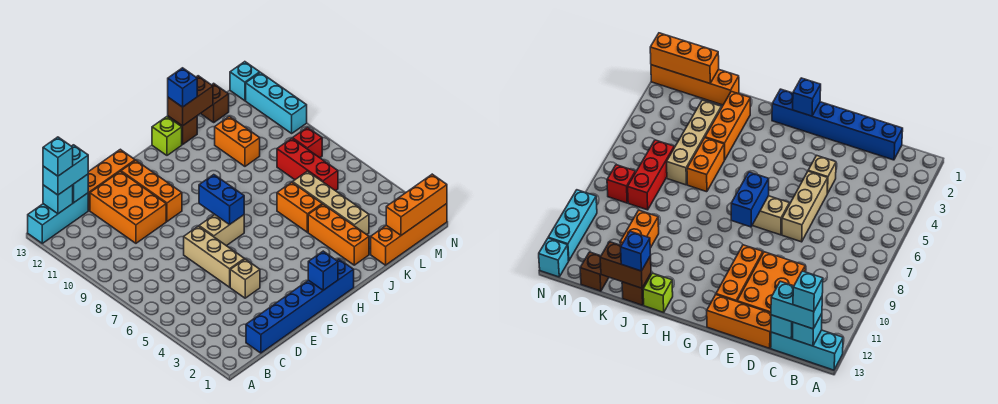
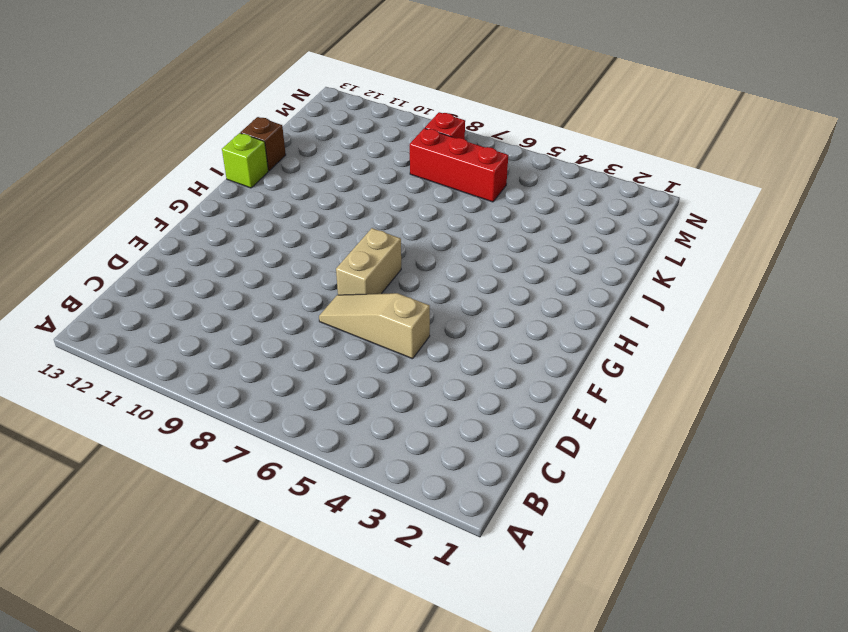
tan 1x3 slope [319,293,430,359] -> tan 1x3 brick [184,226,244,287]
none -> cyan 1x3 brick [28,193,88,243]
none -> blue 1x6 brick [246,259,354,353]
none -> orange 2x3 brick [90,171,166,243]

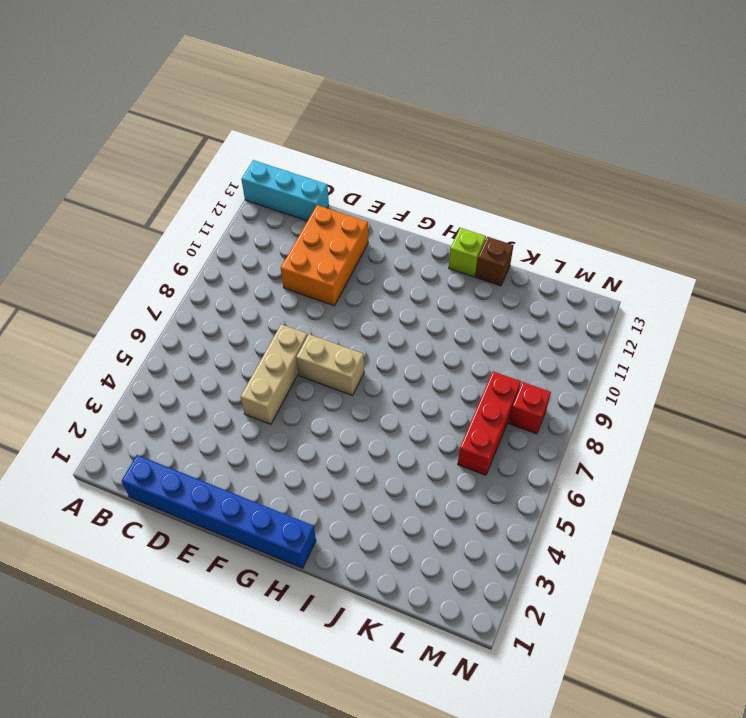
none -> orange 1x3 brick [88,149,135,211]
none -> tan 1x1 brick [230,259,260,298]
none -> orange 1x3 brick [121,160,182,221]

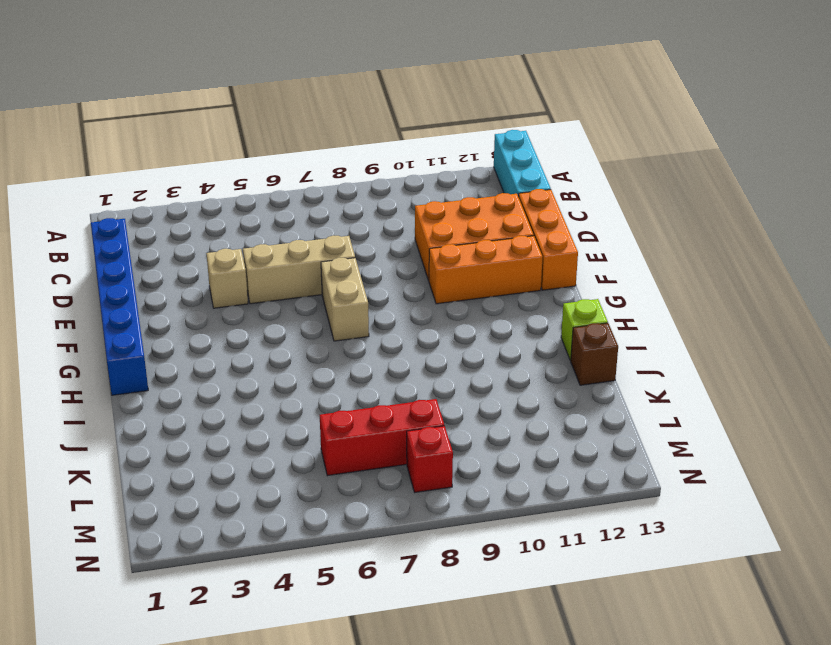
none -> orange 1x3 brick [308,204,369,265]
none -> orange 1x2 brick [277,182,322,232]
none -> orange 1x4 brick [371,204,447,265]

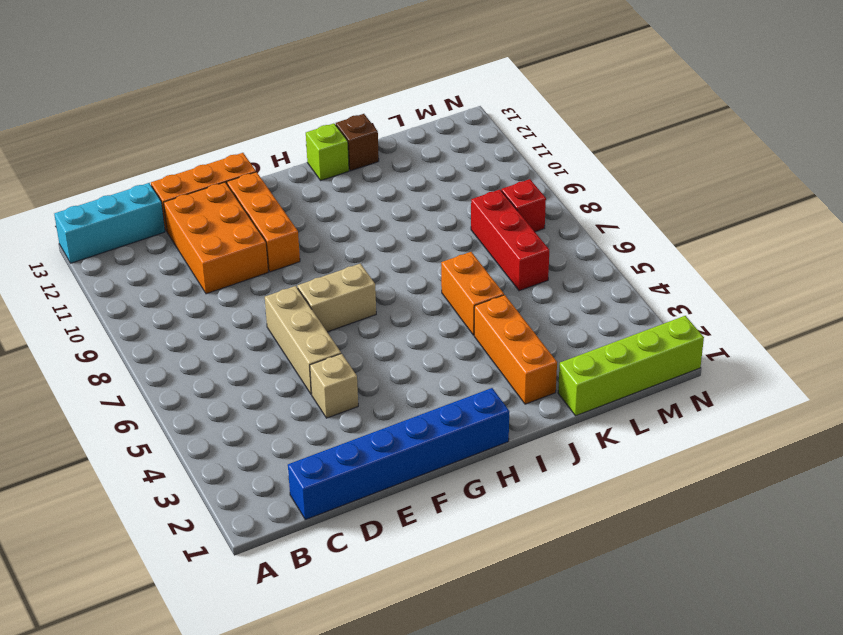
lime 1x4 brick [558,316,704,416] -> orange 1x4 brick [371,204,447,265]
none -> tan 1x4 brick [293,171,369,235]
none -> orange 1x2 brick [215,116,260,166]
none -> brown 1x1 brick [201,83,229,122]

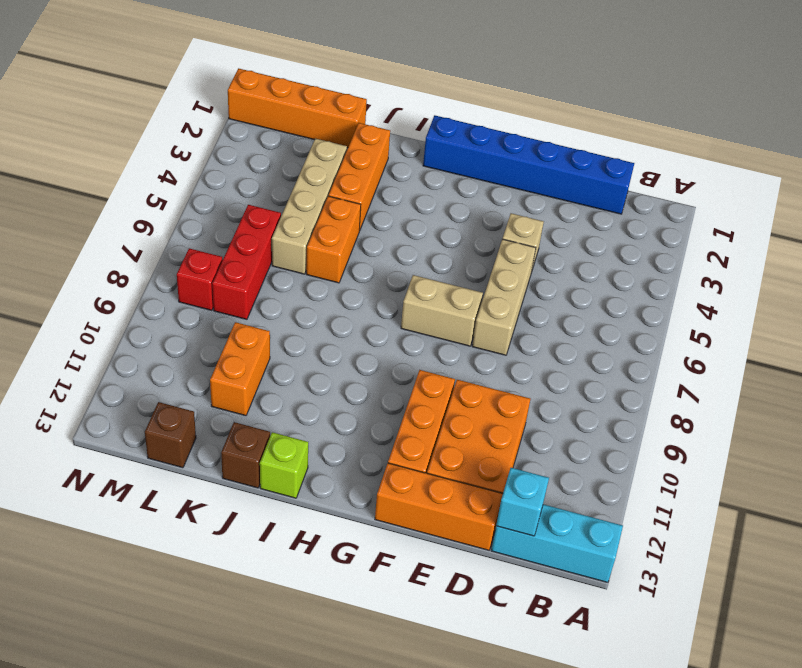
none -> cyan 1x3 brick [246,73,307,133]
none -> cyan 1x1 brick [230,62,260,101]
none -> cyan 1x1 brick [43,185,73,214]

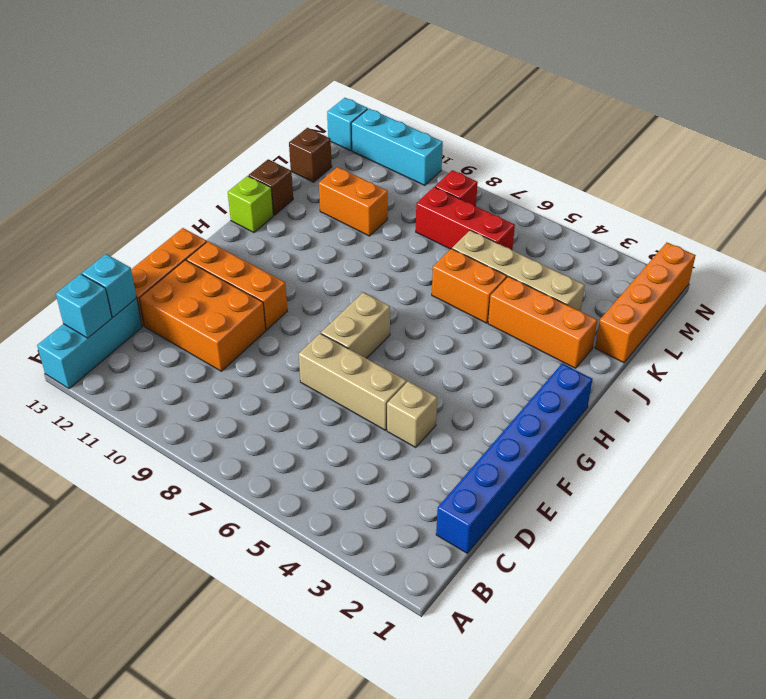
none -> blue 1x1 brick [308,251,338,290]
none -> blue 1x2 brick [199,175,244,225]
none -> brown 1x2 brick [168,76,213,126]

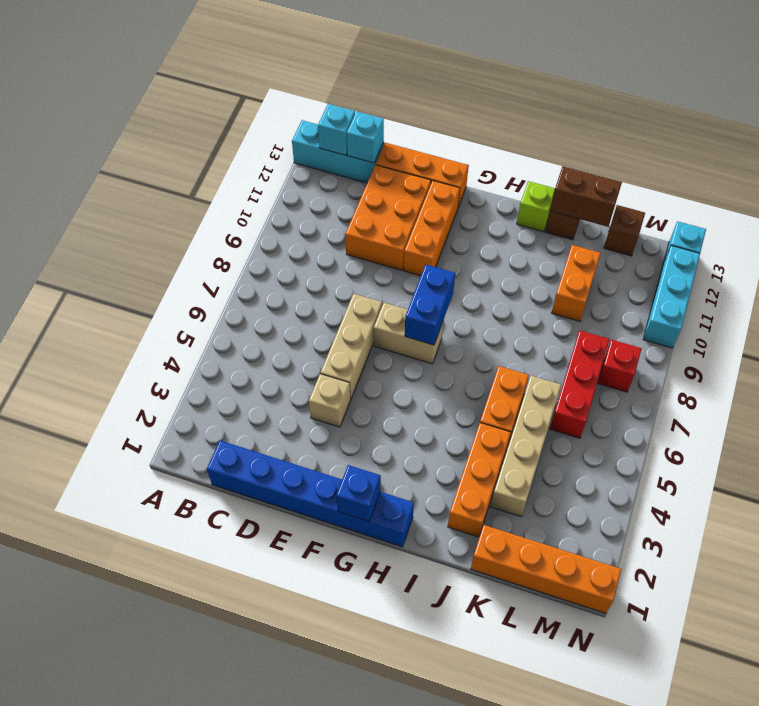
none -> orange 1x3 brick [386,174,447,235]
none -> cyan 1x2 brick [43,145,88,195]
none -> blue 1x1 brick [168,68,197,107]

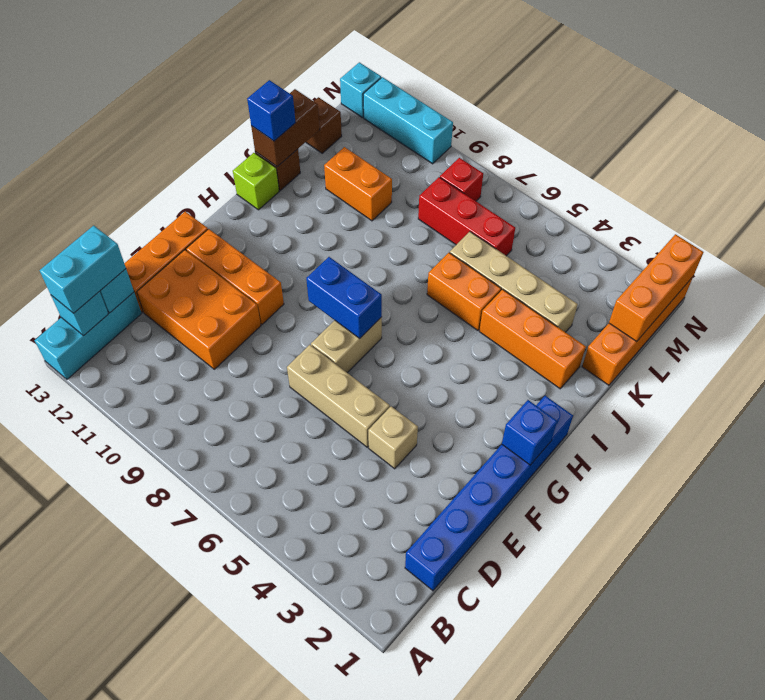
none -> cyan 1x1 brick [43,137,73,176]

